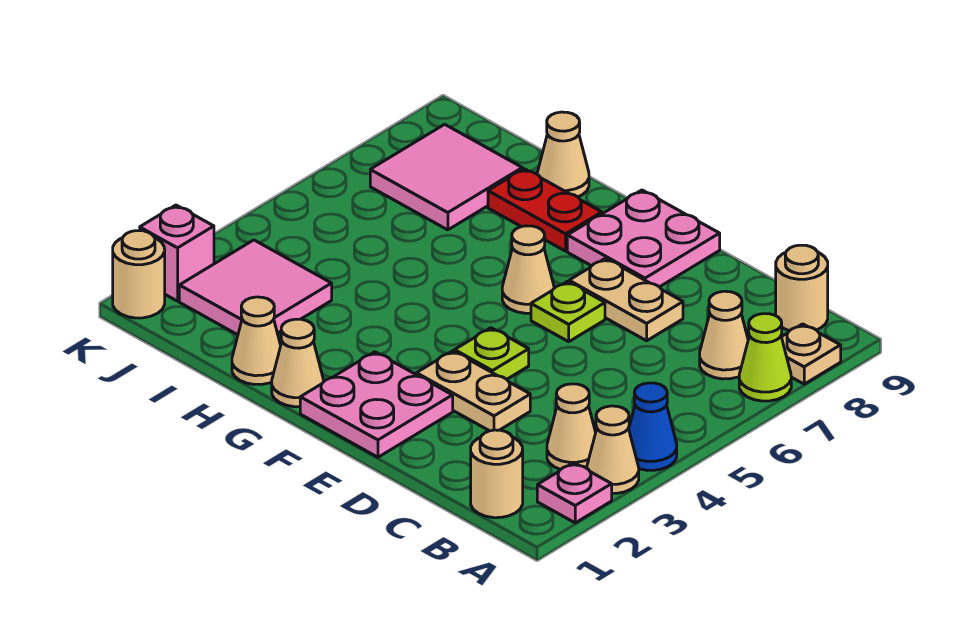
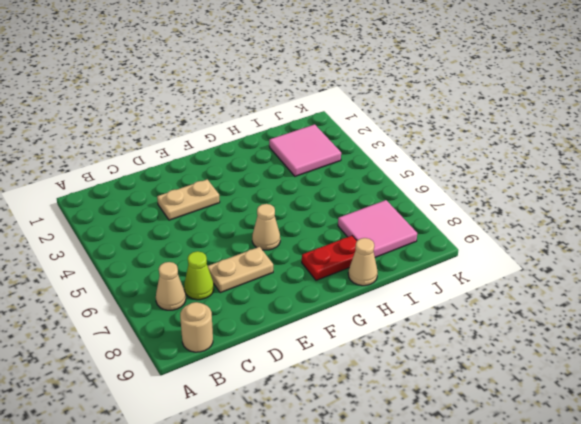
lime 1x1 cone [184,251,214,300] -> lime 1x1 cone moved to [739,314,791,401]
none -> pink 1x1 plate [537,463,612,523]
none -> tan 1x1 cone [587,406,639,493]
none -> blue 1x1 cone [629,383,677,470]

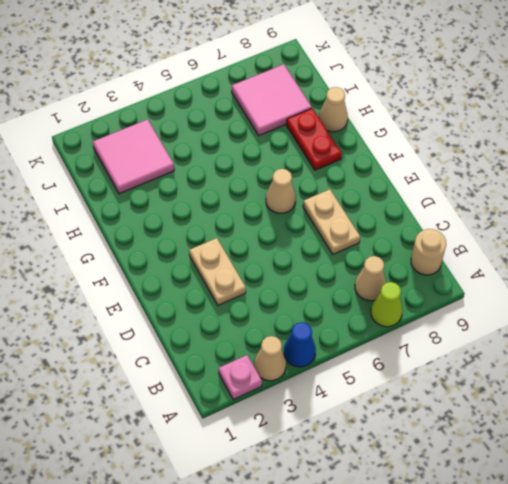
none -> tan 1x1 plate [782,324,841,384]
none -> tan 1x1 round brick [471,430,523,518]
none -> tan 1x1 cone [547,384,596,470]

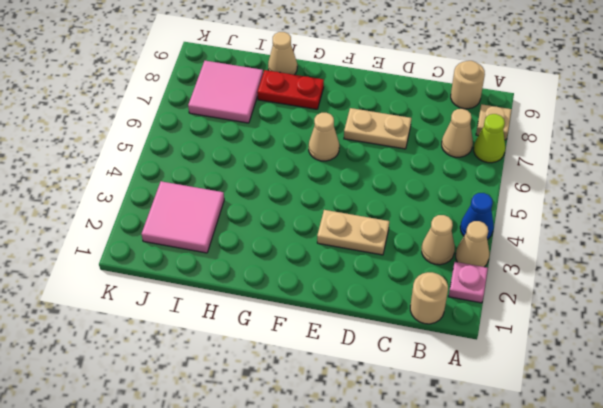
none -> pink 2x2 plate [300,352,453,457]
none -> lime 1x1 plate [455,328,529,379]
none -> lime 1x1 plate [531,282,605,342]

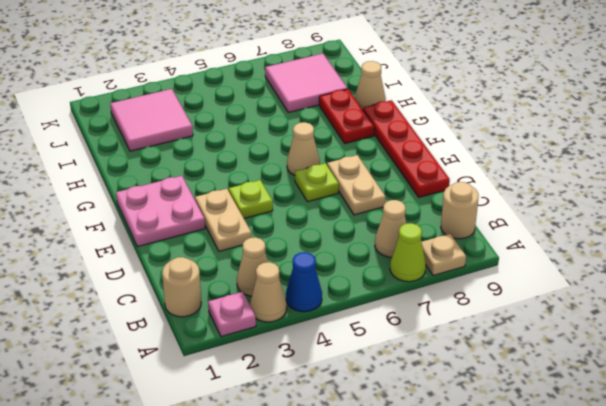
red 1x4 plate [363,100,450,197] -> pink 2x2 plate [567,190,720,287]
none -> tan 1x1 cone [272,319,324,407]
none -> tan 1x1 cone [232,297,281,385]
none -> tan 1x1 round brick [113,231,165,318]

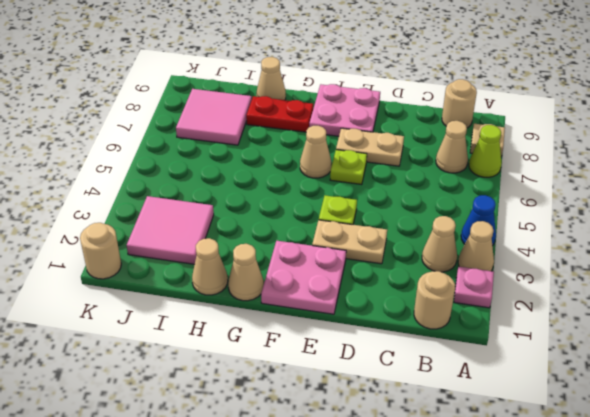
none -> pink 1x1 brick [140,205,214,301]

